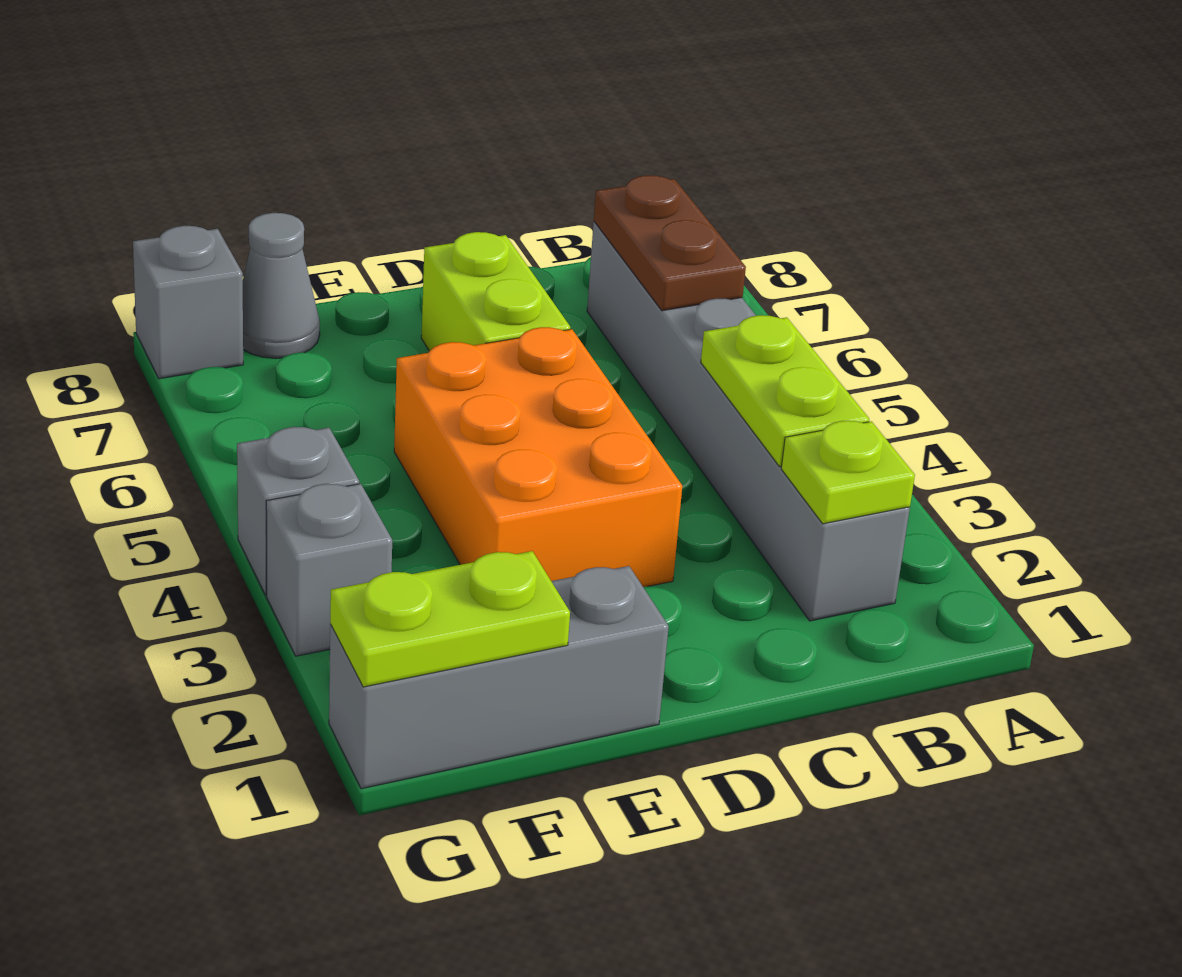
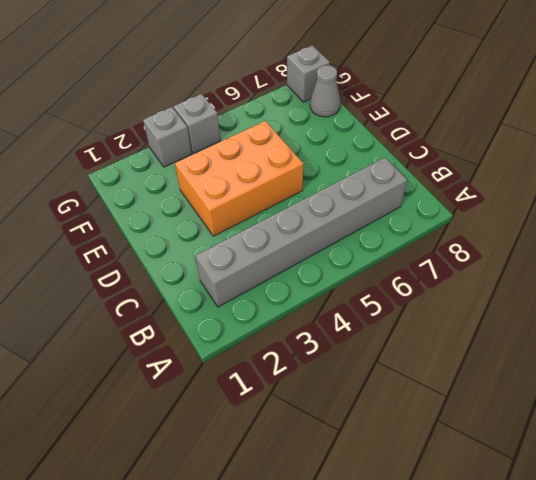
none -> lime 1x2 brick [421,232,570,351]
none -> grey 1x3 brick [329,566,669,789]
none -> lime 1x1 plate [781,421,915,524]

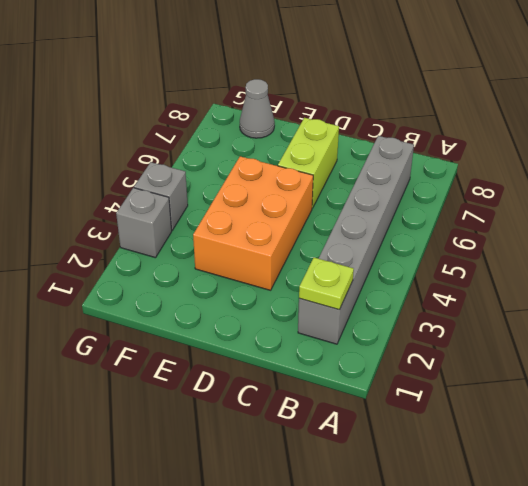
none -> grey 1x3 brick [329,566,669,789]
none -> grey 1x1 brick [133,226,243,379]
none -> lime 1x2 plate [701,315,869,466]

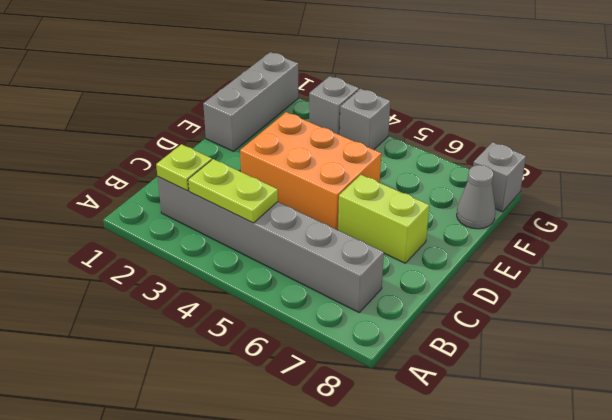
none -> brown 1x2 plate [594,175,746,311]
none -> lime 1x2 plate [330,551,570,687]

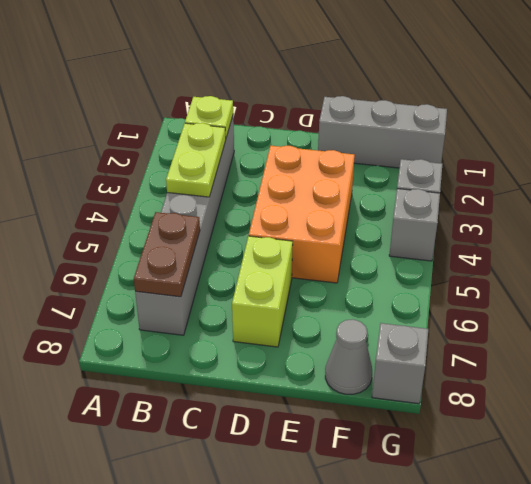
none -> lime 1x2 plate [330,551,570,687]

